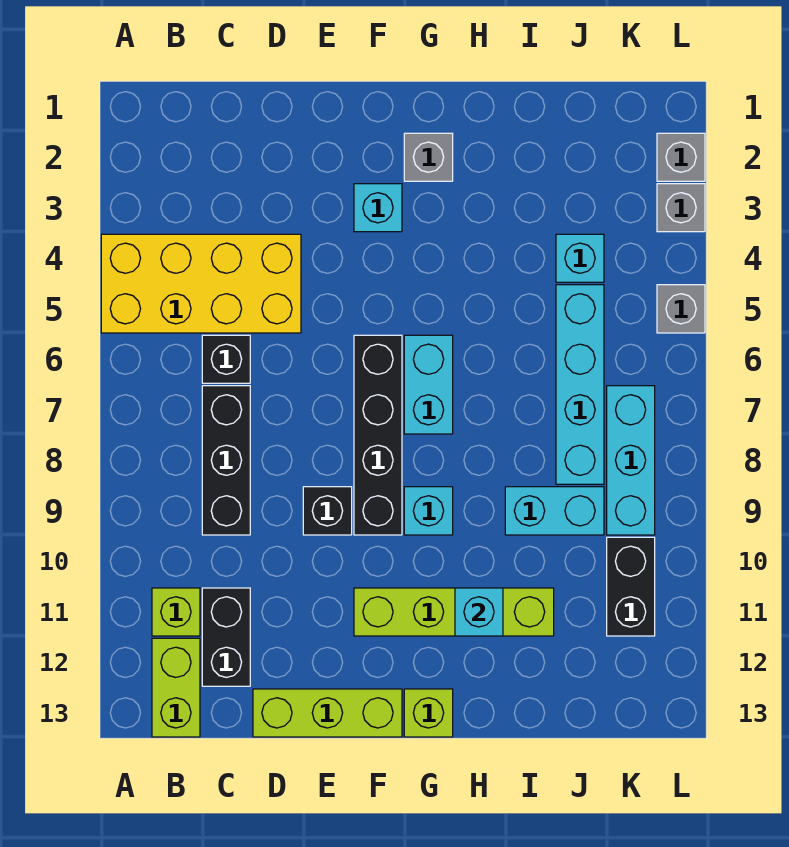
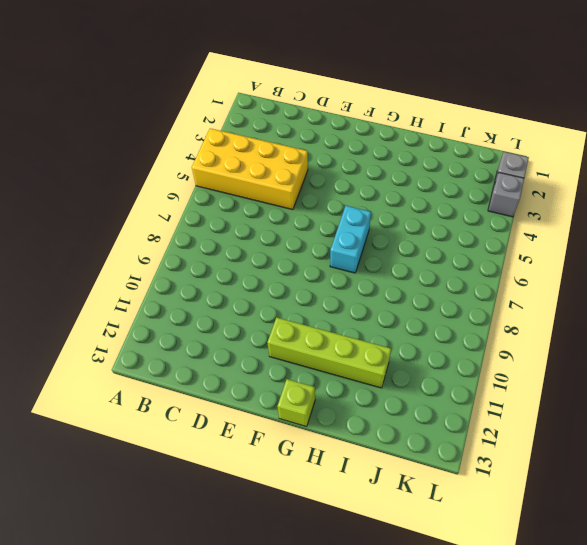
none -> lime 1x1 brick [152,588,200,636]
none -> lime 1x2 brick [152,638,200,737]
none -> black 1x1 brick [202,335,250,383]

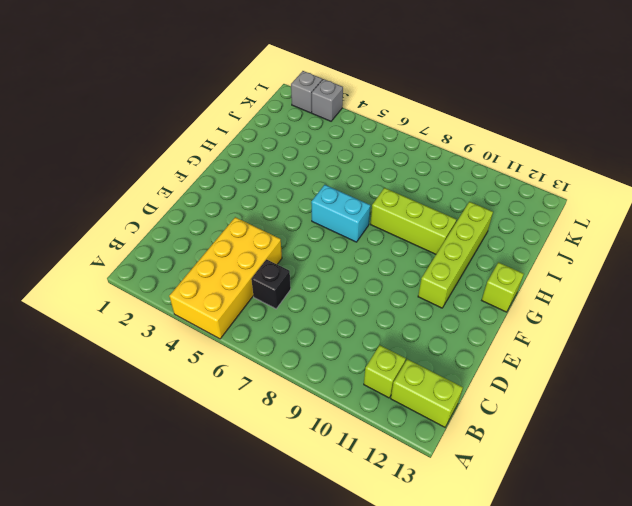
lime 1x3 brick [371,188,456,254] -> lime 1x3 brick turned to [253,689,402,737]
none -> black 1x3 brick [202,386,250,535]
none -> black 1x2 brick [202,588,250,686]
none -> black 1x1 brick [303,487,352,535]

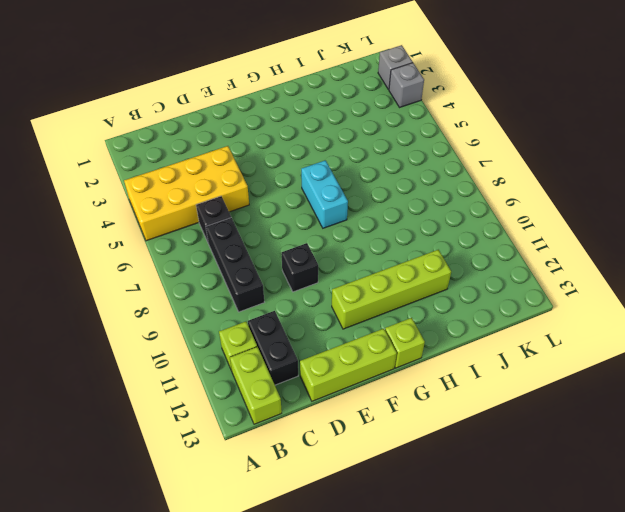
none -> cyan 1x1 brick [354,184,402,232]
none -> black 1x4 brick [354,335,402,535]
none -> grey 1x1 brick [404,133,453,181]

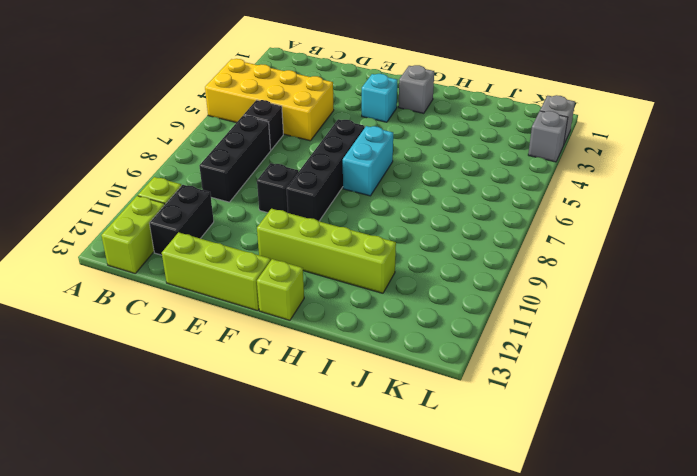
none -> cyan 1x1 brick [404,487,453,535]
none -> cyan 1x2 brick [505,487,604,535]
none -> cyan 1x1 brick [556,234,604,282]

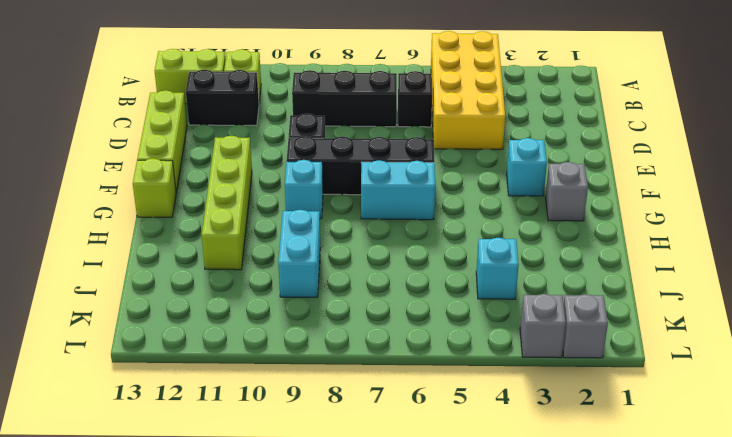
none -> cyan 1x4 brick [556,285,604,484]
none -> cyan 1x3 brick [607,386,655,535]
none -> black 1x2 brick [607,537,655,636]

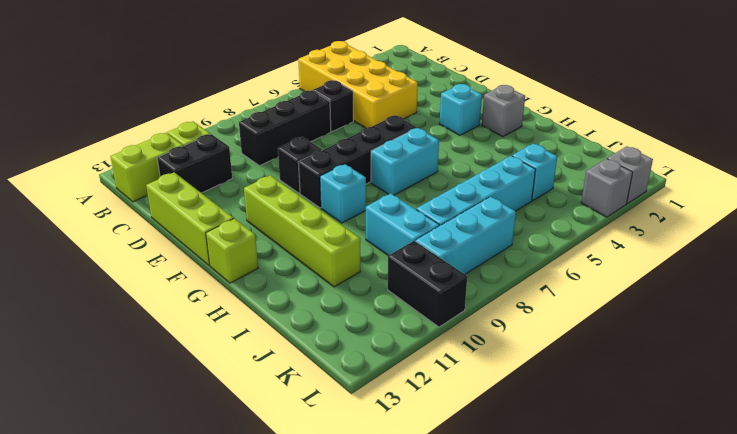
black 1x2 brick [388,241,467,327] -> black 1x2 brick turned to [607,537,655,636]
none -> grey 1x1 brick [657,285,705,333]
none -> cyan 1x1 brick [455,588,503,636]

